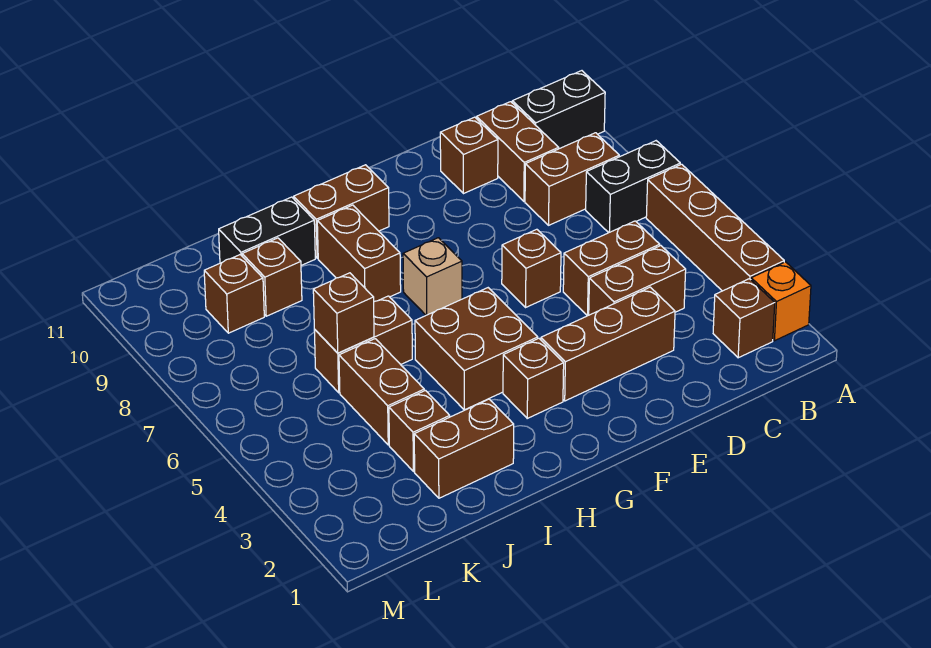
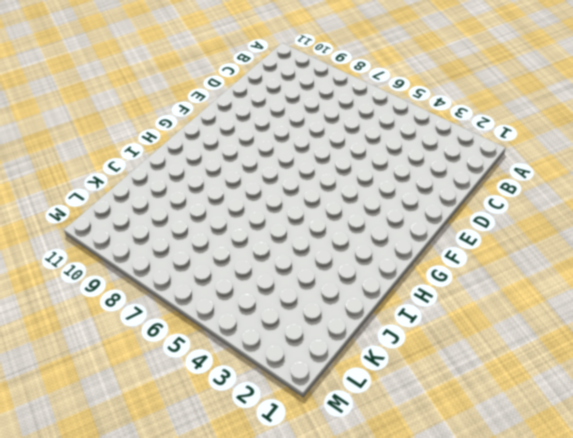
none -> orange 1x1 brick [751,262,811,341]
none -> brown 1x4 brick [646,164,784,291]
none -> black 1x2 brick [586,141,680,233]

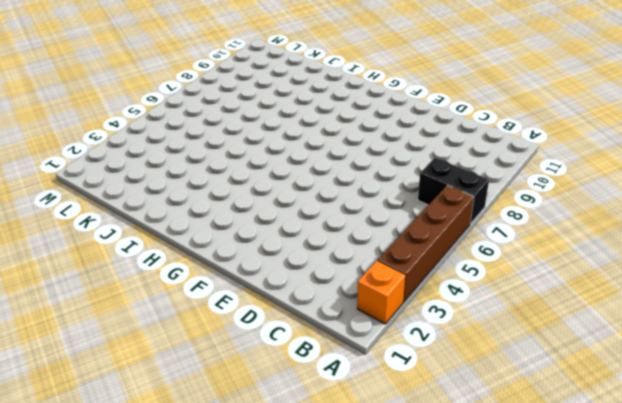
none -> black 1x2 brick [512,71,605,149]
none -> brown 1x1 brick [713,279,775,358]
none -> brown 1x2 brick [525,133,619,225]

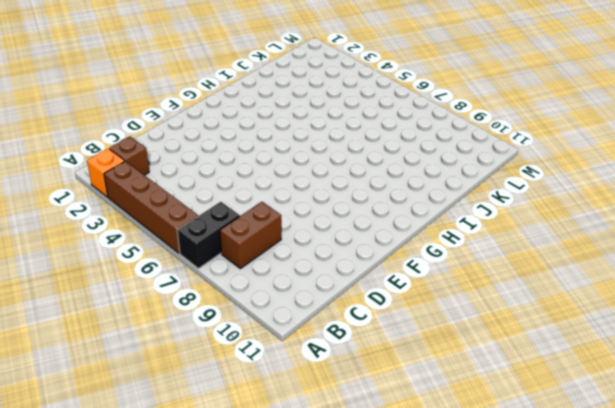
none -> black 1x2 brick [512,71,605,149]
none -> brown 1x2 brick [589,246,686,315]
none -> brown 1x2 brick [563,221,660,316]

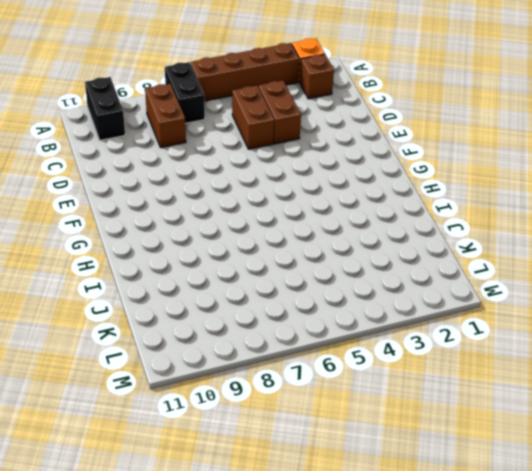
none -> brown 1x2 brick [477,102,559,201]
none -> brown 1x3 brick [541,287,675,401]
none -> brown 1x1 brick [440,117,498,194]

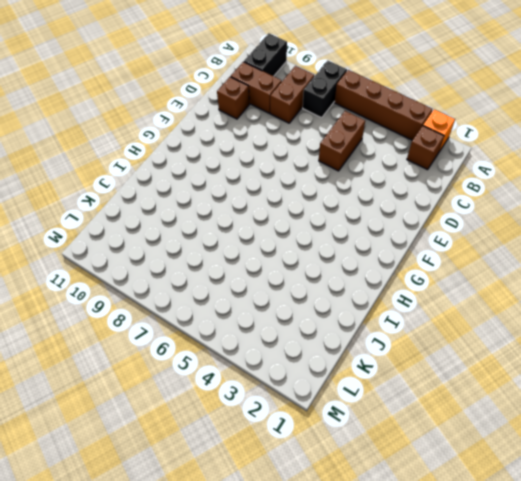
none -> brown 1x2 brick [589,246,686,315]
none -> brown 1x3 brick [541,287,675,401]
none -> brown 1x1 brick [502,229,561,307]

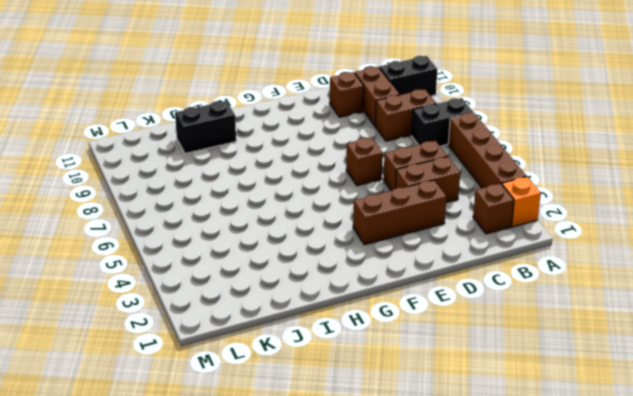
none -> brown 1x1 brick [503,338,564,418]
none -> brown 2x2 brick [415,288,538,410]
none -> tan 1x1 brick [403,238,462,315]

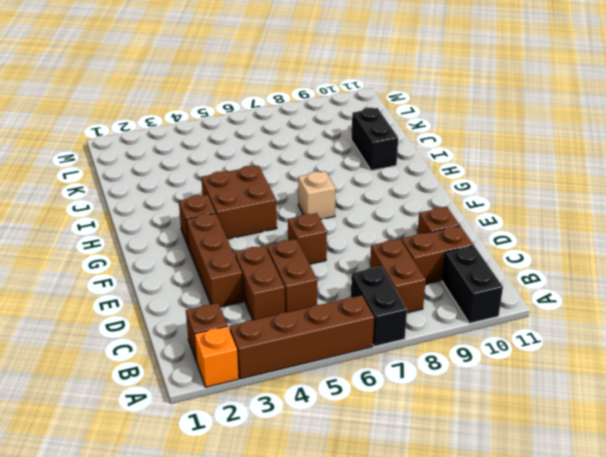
none -> brown 1x2 brick [294,165,389,258]
none -> brown 1x2 brick [317,205,401,302]
none -> brown 1x2 brick [414,399,514,498]

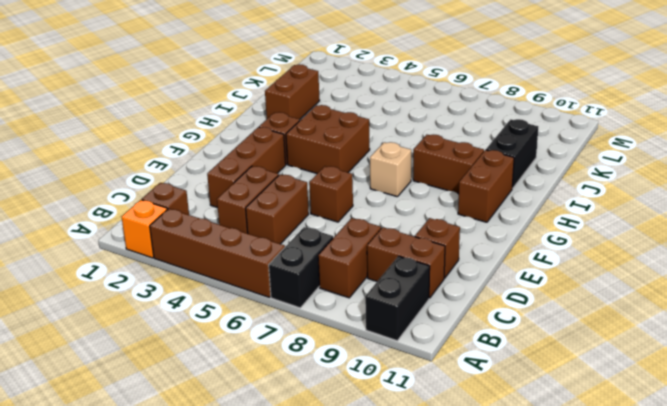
none -> brown 1x2 brick [314,296,412,393]
none -> brown 1x1 brick [389,391,450,472]
none -> brown 1x2 brick [339,339,424,445]

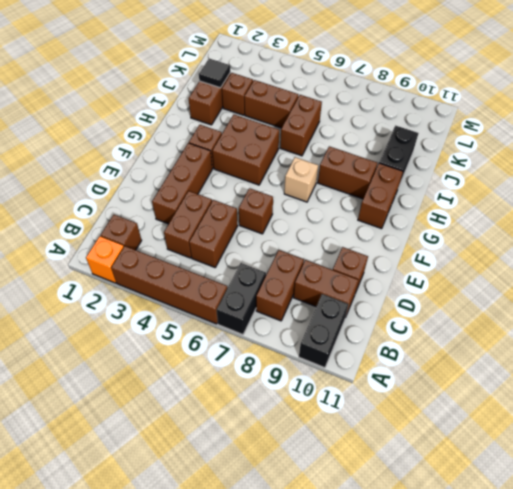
black 1x1 tile [199,58,230,88] -> none
none -> brown 1x1 brick [242,238,302,316]
none -> brown 1x1 brick [204,255,264,333]
none -> brown 1x1 brick [313,273,374,353]

